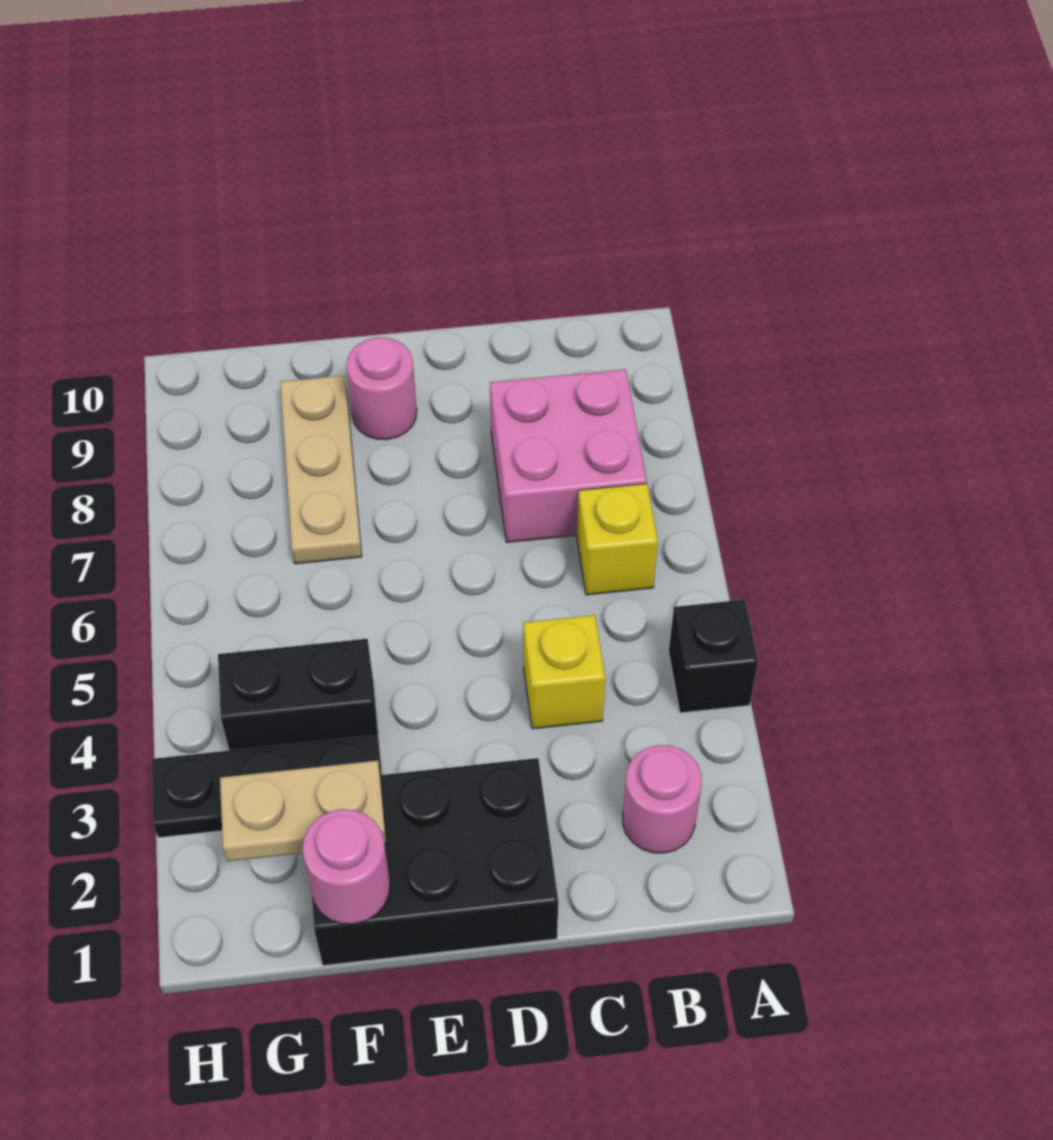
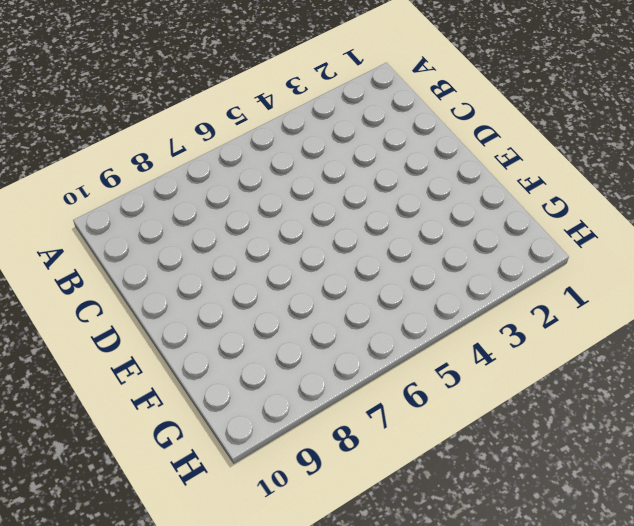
none -> black 1x1 brick [669,600,758,713]
none -> pink 1x1 round brick [623,745,702,853]
none -> yellow 1x1 brick [577,484,658,595]

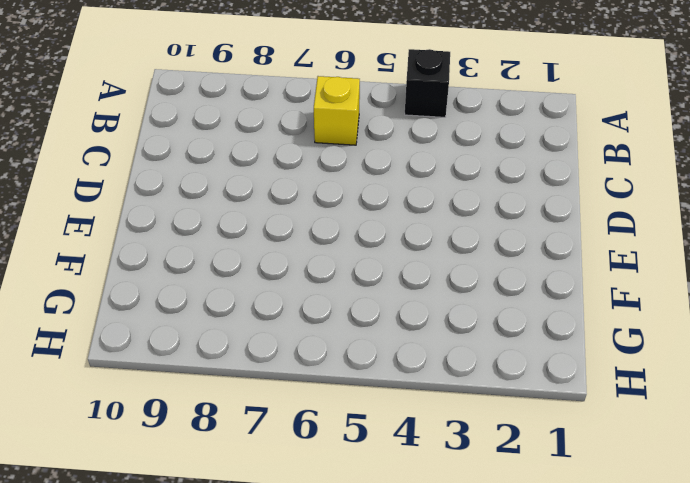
none -> pink 1x1 round brick [623,745,702,853]
none -> pink 2x2 brick [490,369,647,542]
none -> yellow 1x1 brick [523,615,605,729]

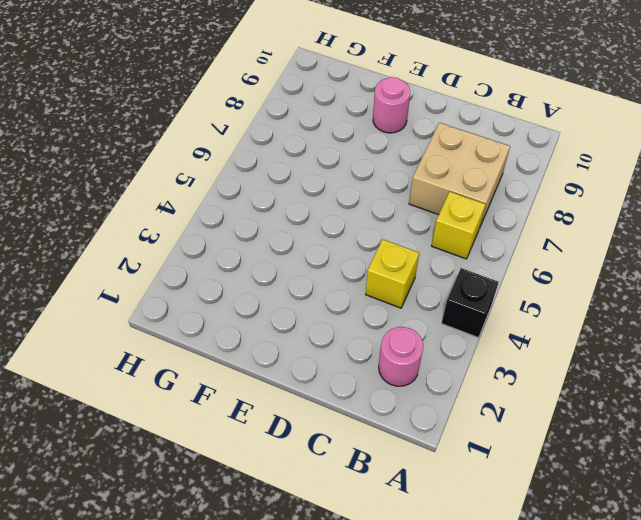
tan 2x2 brick [409,123,510,226] -> pink 2x2 brick [490,369,647,542]
none -> black 2x3 brick [312,758,558,966]
none -> black 1x3 plate [152,735,382,838]
none -> black 1x2 brick [218,639,379,750]

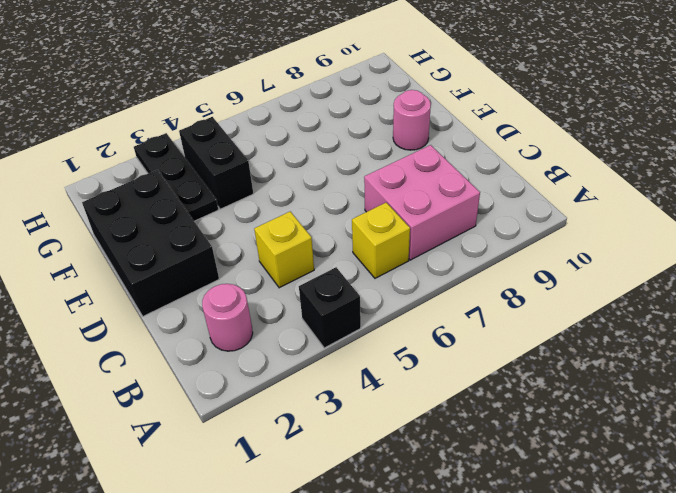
none -> tan 1x3 plate [280,375,362,564]
none -> pink 1x1 round brick [302,809,390,924]
none -> tan 1x2 plate [220,761,386,861]

